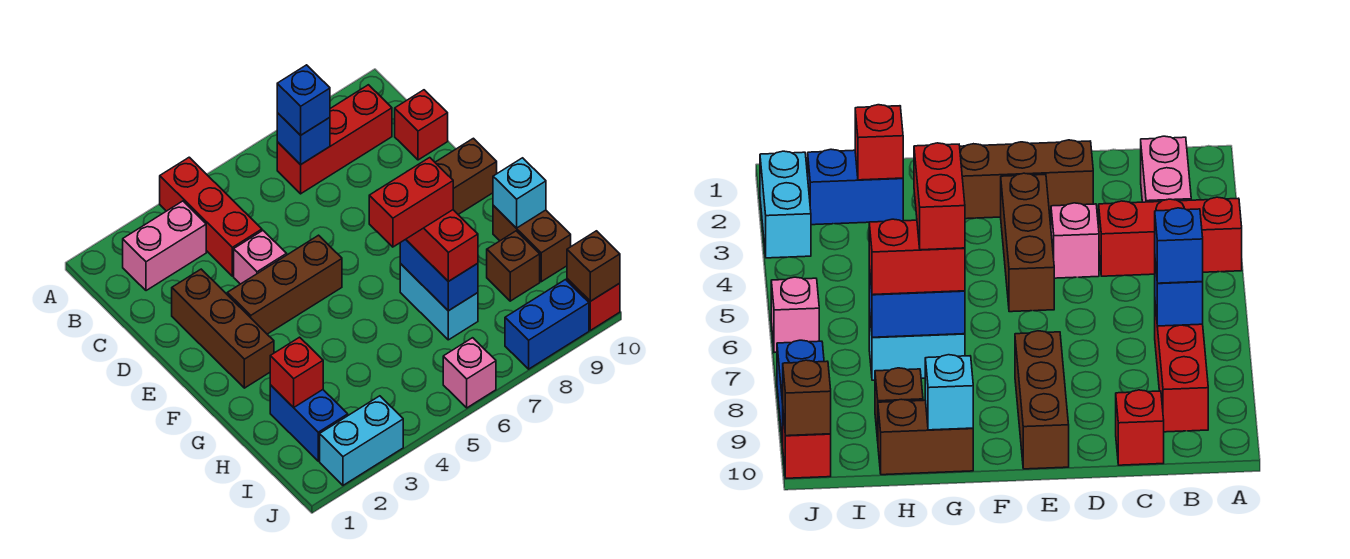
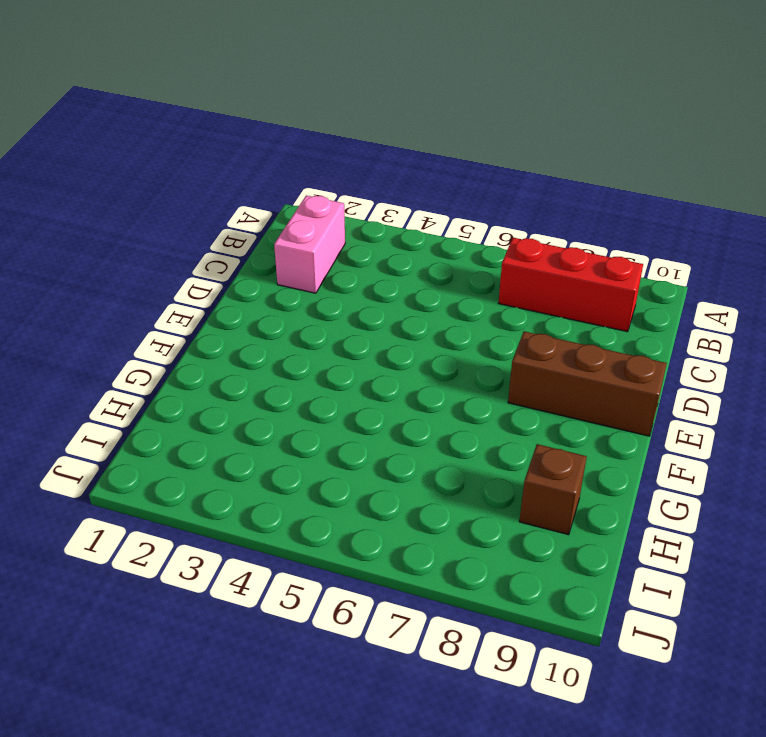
pink 1x2 brick [274,196,345,293] -> pink 1x2 brick turned to [123,201,206,291]
none -> red 1x3 brick [160,157,262,276]
none -> red 1x1 brick [395,90,448,160]
none -> brown 1x3 brick [172,269,274,388]

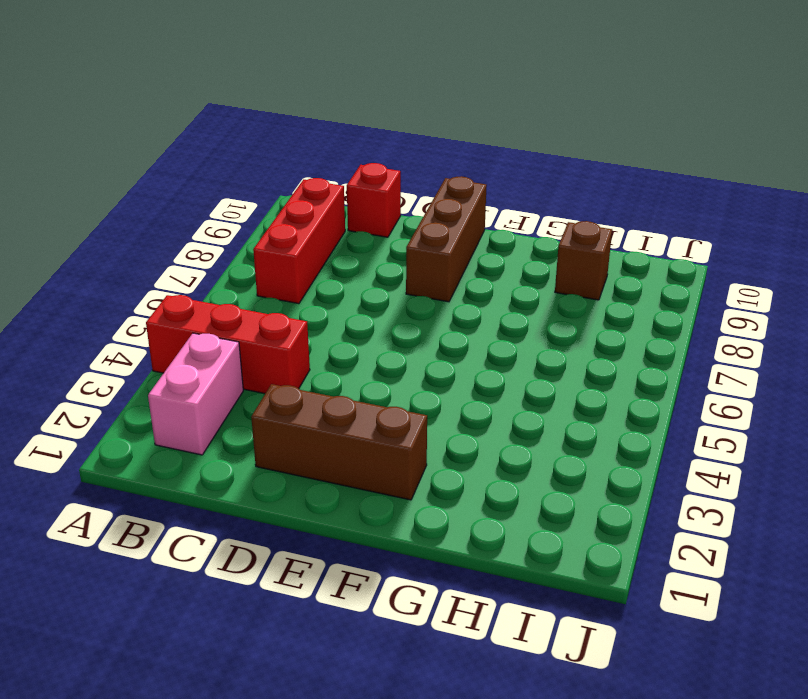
none -> pink 1x1 brick [234,231,287,284]
none -> brown 1x3 brick [227,235,342,334]
none -> cyan 1x2 brick [400,264,478,340]

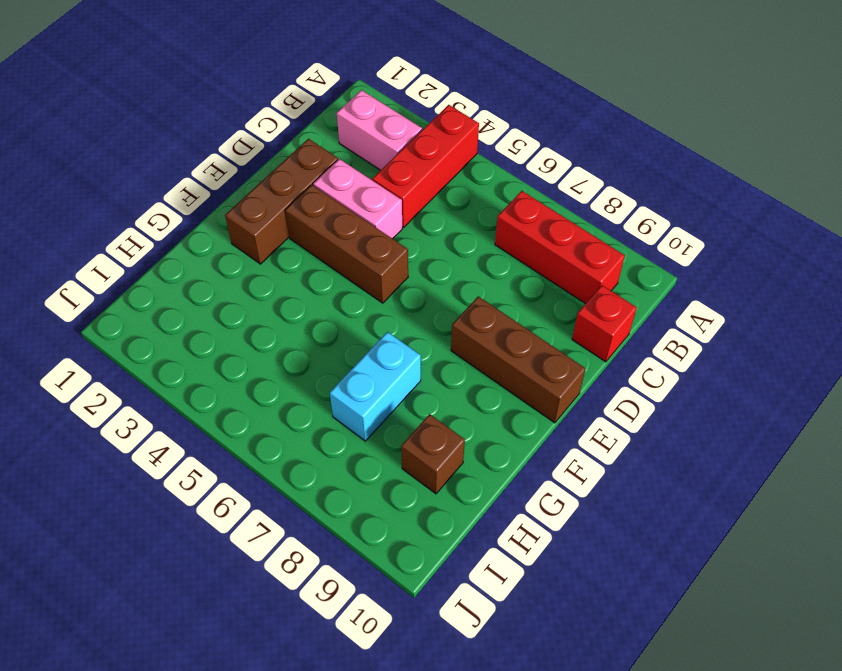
pink 1x2 brick [313,159,402,239] -> pink 1x1 brick [234,231,287,284]
none -> brown 1x2 brick [493,206,571,282]
none -> blue 1x2 brick [270,385,348,461]
none -> cyan 1x2 brick [320,396,403,485]

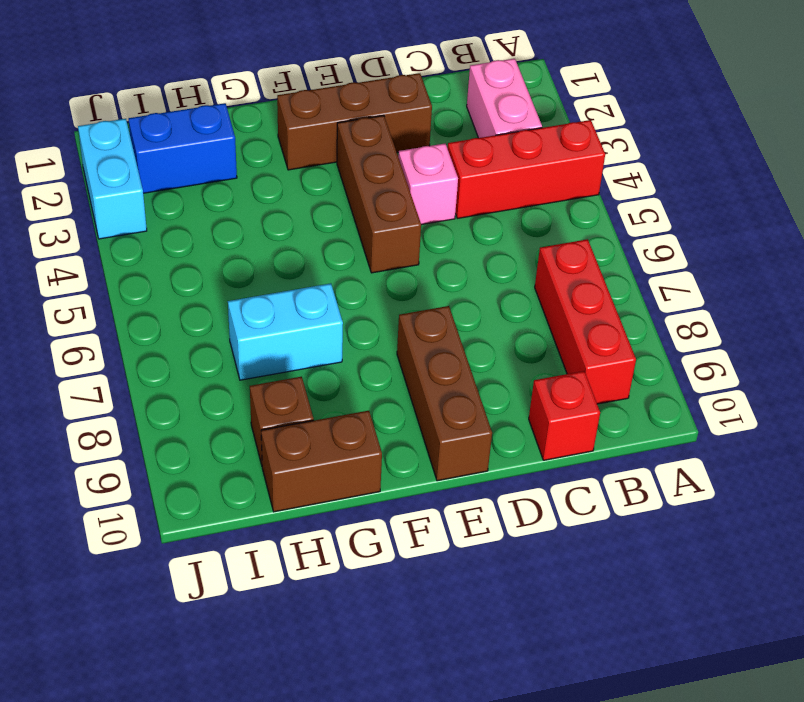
none -> pink 1x1 brick [443,338,496,408]
none -> blue 1x2 brick [505,280,589,369]
none -> red 1x1 brick [567,279,620,330]

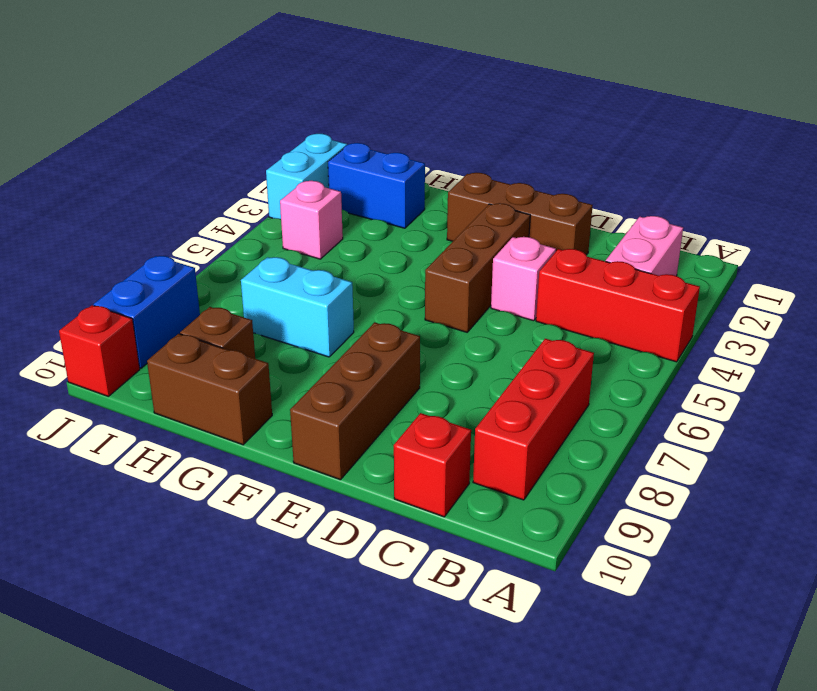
pink 1x1 brick [280,181,343,259] -> pink 1x1 brick moved to [443,338,496,408]
none -> blue 1x1 brick [277,113,330,165]
none -> blue 1x2 brick [400,239,478,311]
none -> cyan 1x1 brick [493,158,546,228]

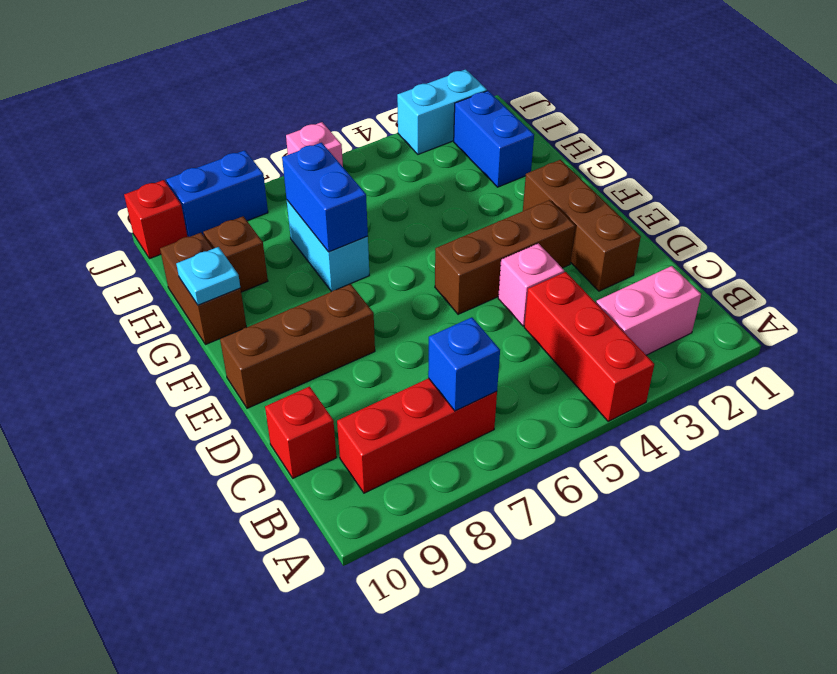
cyan 1x1 plate [176,247,240,305] -> cyan 1x1 brick [493,158,546,228]
none -> red 1x1 brick [270,337,323,408]
none -> brown 1x1 brick [567,231,620,301]
none -> blue 1x1 brick [277,65,330,135]

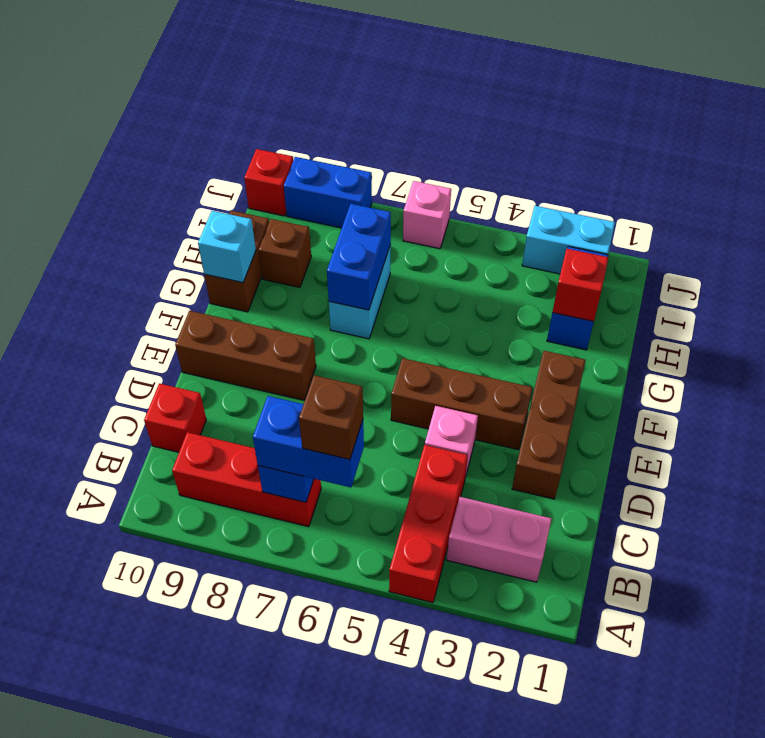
blue 1x2 brick [253,396,364,487] -> blue 1x1 brick [277,65,330,135]
brown 1x1 brick [299,375,363,459] -> brown 1x1 brick moved to [567,231,620,301]
none -> red 1x2 brick [406,210,478,281]
none -> red 1x2 brick [369,158,453,247]

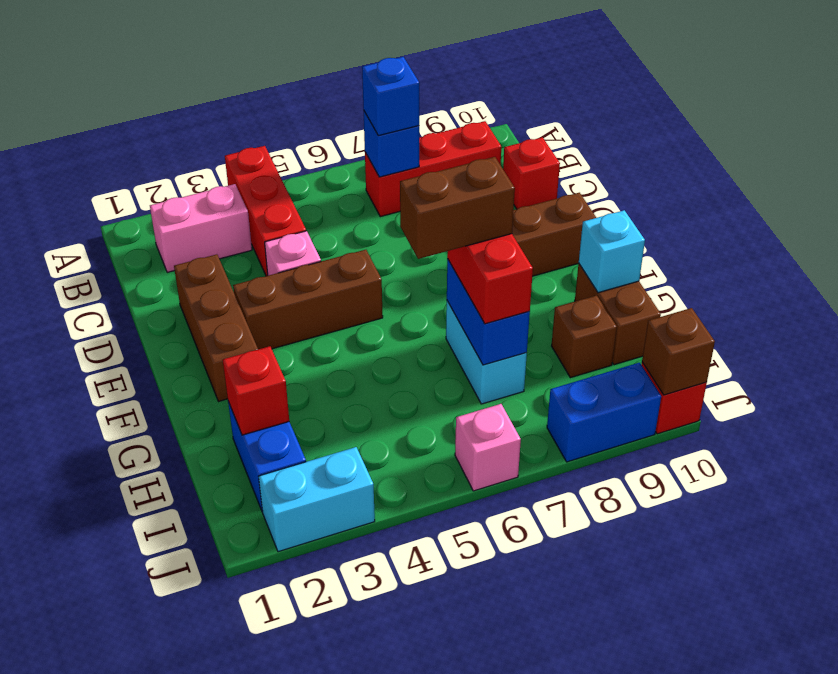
brown 1x2 brick [400,157,515,259] -> red 1x2 brick [369,158,453,247]

